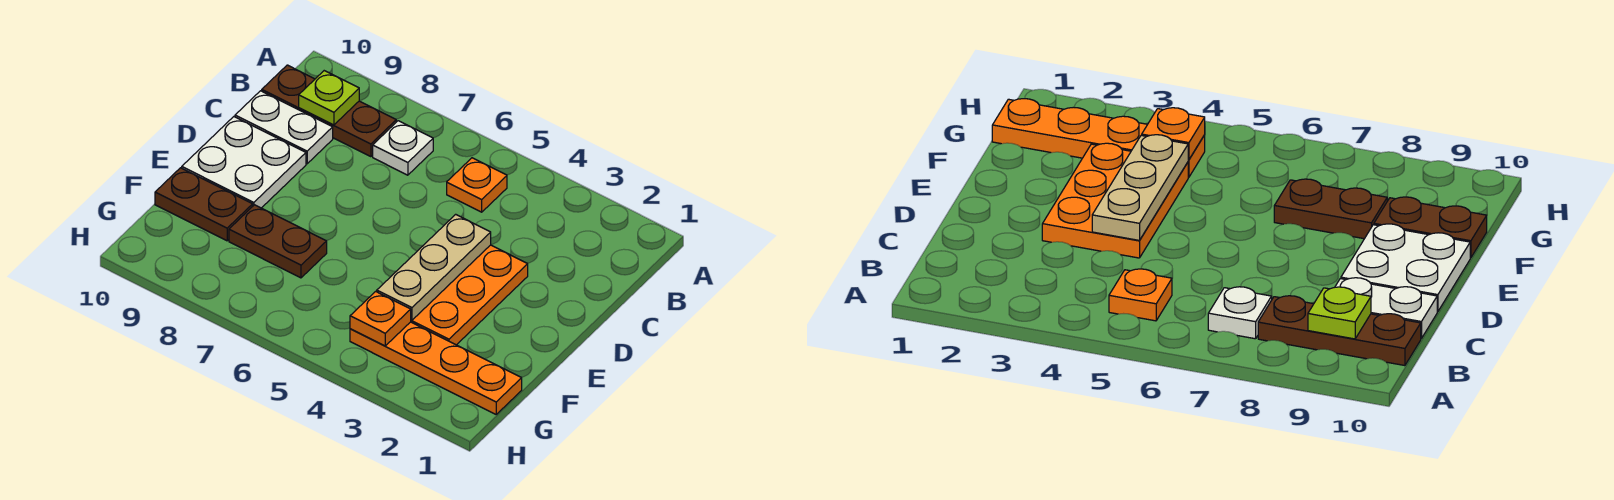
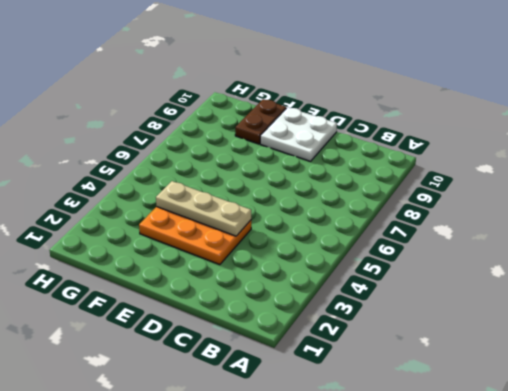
none -> orange 1x1 plate [447,158,507,212]
none -> white 1x1 plate [373,121,433,175]
none -> brown 1x3 plate [262,65,396,157]

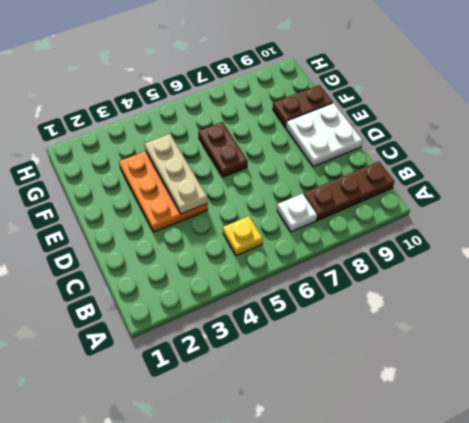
yellow 1x1 plate [223,216,263,256] -> orange 1x1 plate [447,158,507,212]
brown 1x2 plate [198,122,248,177] -> brown 1x2 plate turned to [229,205,327,278]
none -> white 1x2 plate [235,91,333,164]
none -> orange 1x4 plate [350,322,522,414]
none -> lime 1x1 plate [299,71,359,125]

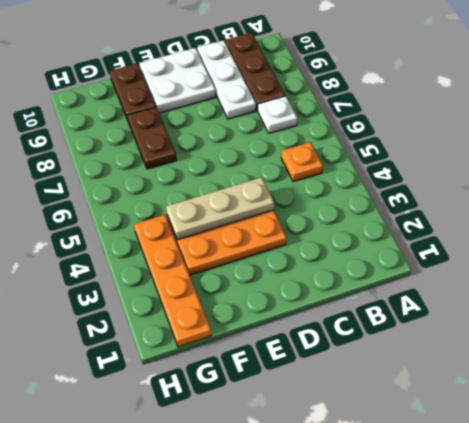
white 1x3 plate [197,40,256,119] -> white 1x2 plate [235,91,333,164]
none -> lime 1x1 plate [299,71,359,125]
none -> orange 1x1 plate [350,291,411,346]

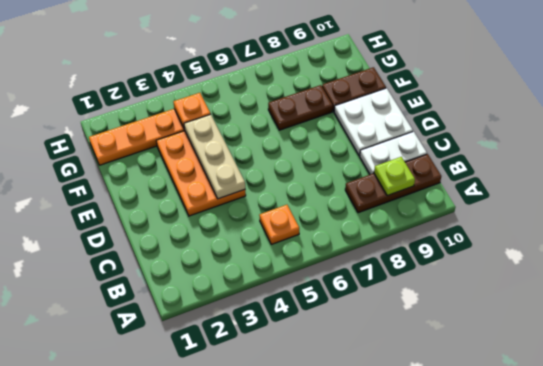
none -> white 1x1 plate [373,121,433,175]

